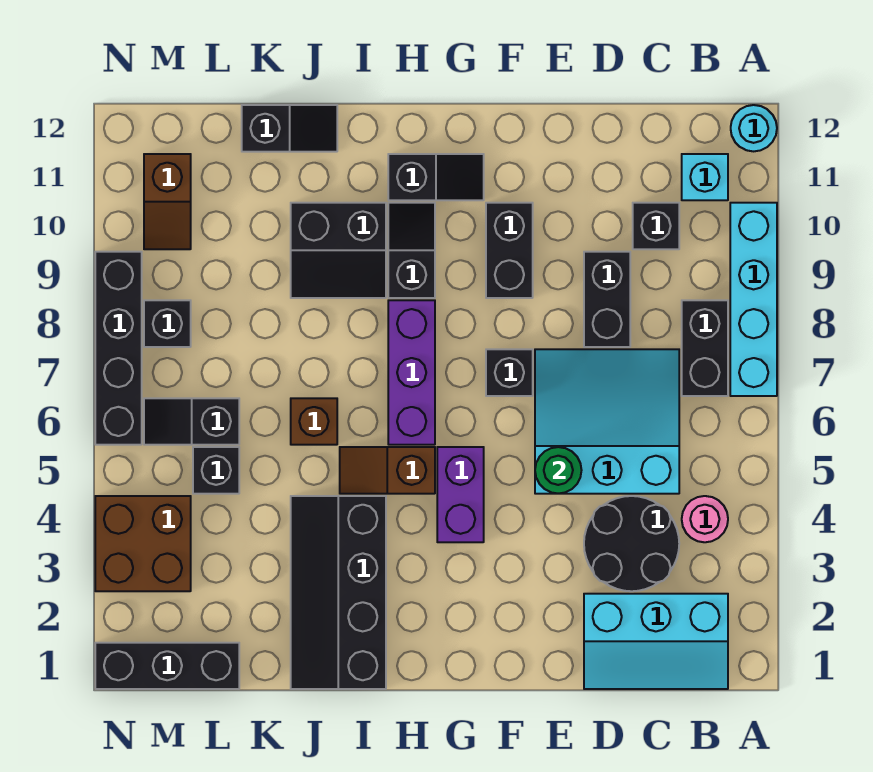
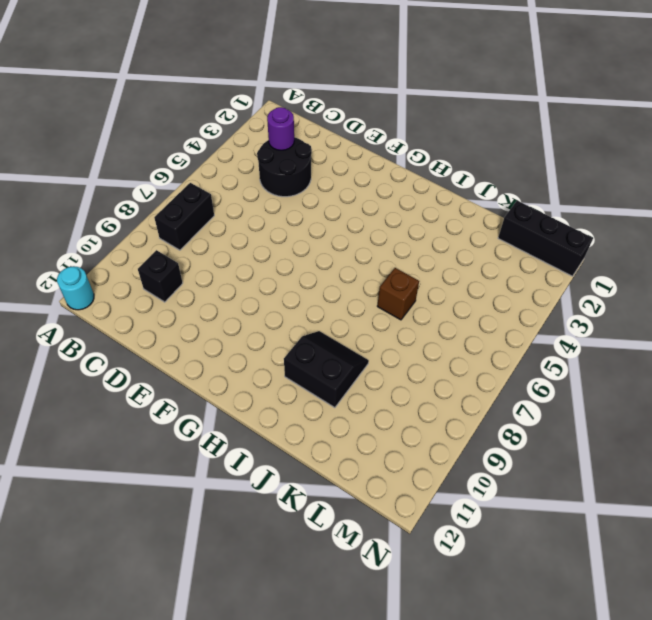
purple 1x1 round brick [267,107,294,150] -> none
none -> cyan 1x4 brick [730,203,777,396]
none -> cyan 2x3 slope [584,594,728,689]
none -> pink 1x1 round brick [682,496,728,542]

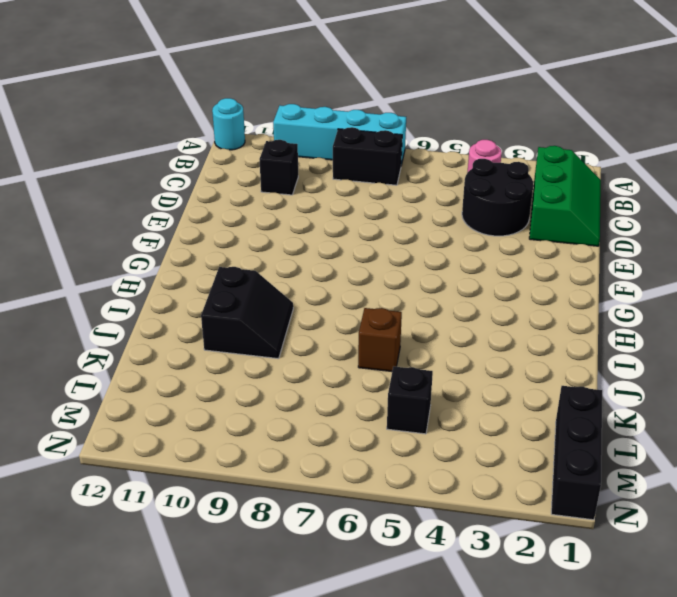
green 2x3 slope [529,146,601,246] -> cyan 2x3 slope [584,594,728,689]
none -> cyan 1x1 brick [682,154,728,200]
none -> cyan 3x3 slope [535,349,679,494]
none -> black 1x2 brick [584,252,630,347]

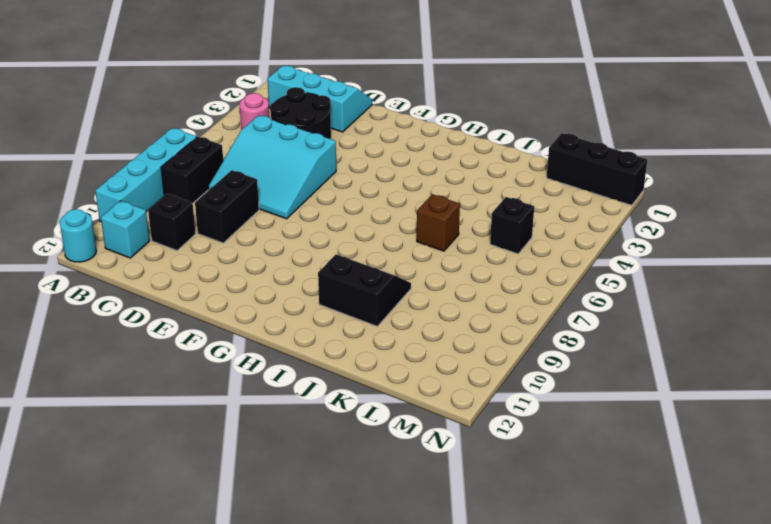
none -> black 1x1 brick [486,349,533,396]
none -> black 1x2 brick [486,203,533,298]
none -> purple 1x2 brick [437,447,484,542]

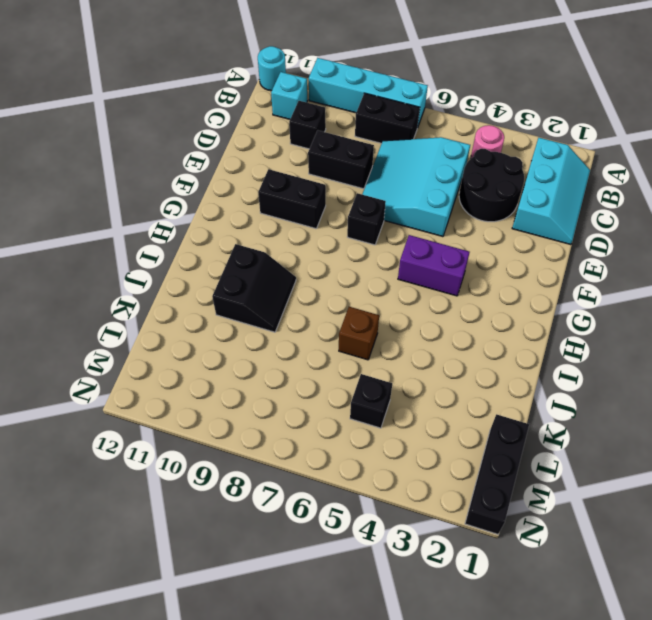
none -> black 1x2 slope [388,154,484,200]
none -> brown 1x2 slope [340,447,435,494]
none -> purple 1x3 brick [388,300,435,445]

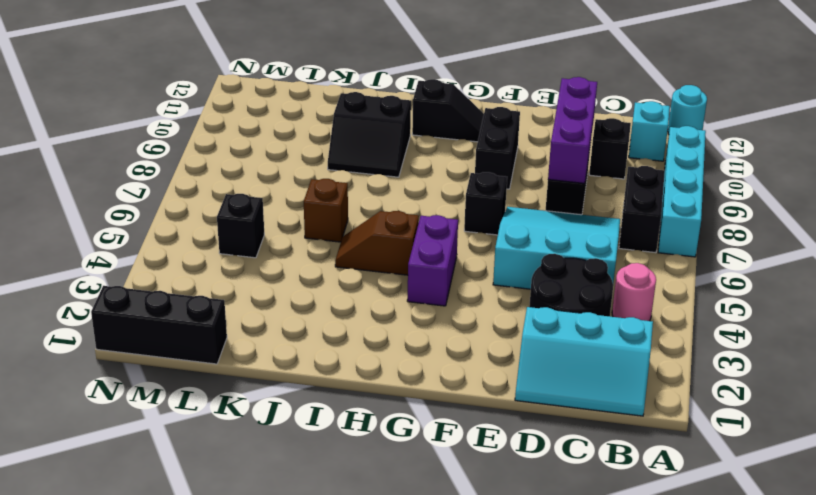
purple 1x3 brick [548,77,597,183] -> purple 1x3 brick moved to [388,300,435,445]
none -> black 1x2 slope [388,203,435,298]
none -> black 2x4 slope [291,496,386,689]
none -> black 1x2 slope [242,105,337,152]

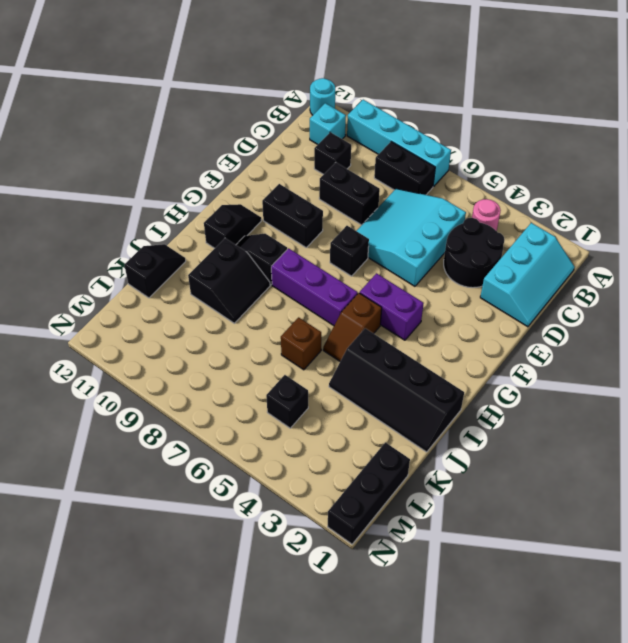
none -> black 1x2 slope [144,398,239,445]
none -> brown 2x2 brick [95,496,191,591]
none -> black 1x1 brick [144,300,191,347]

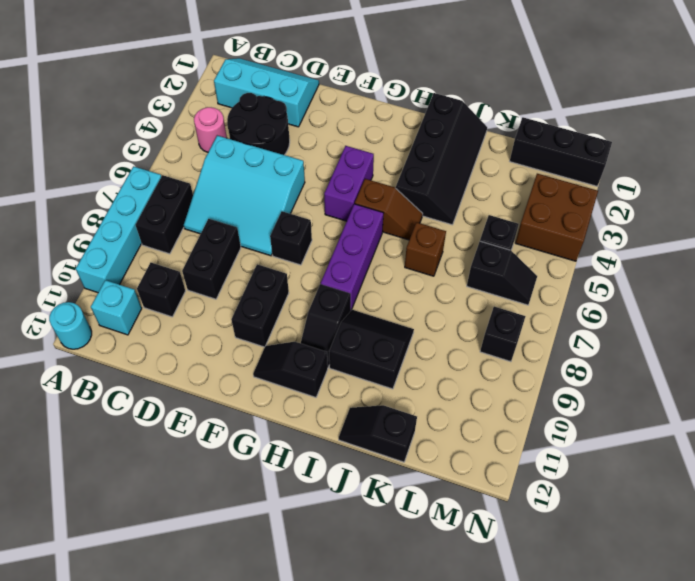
none -> brown 1x2 slope [144,154,191,249]
none -> black 1x4 brick [95,252,142,445]
none -> green 1x1 round brick [535,447,582,494]

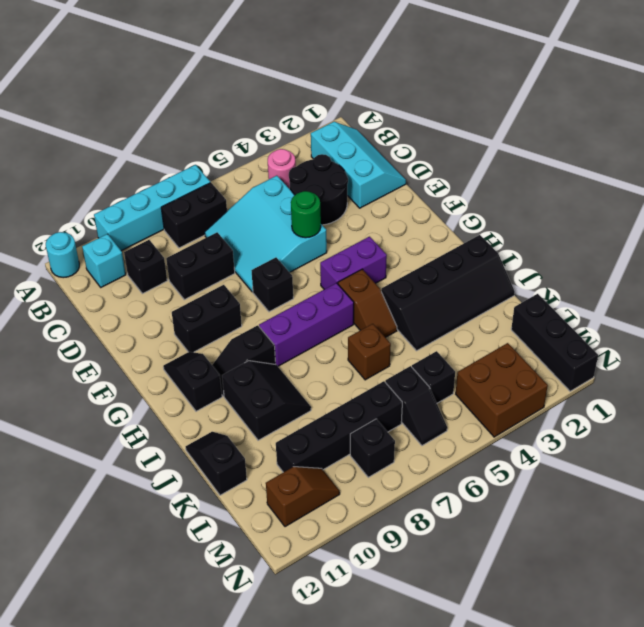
black 1x4 brick [276,381,402,472] -> black 1x4 brick moved to [95,252,142,445]

